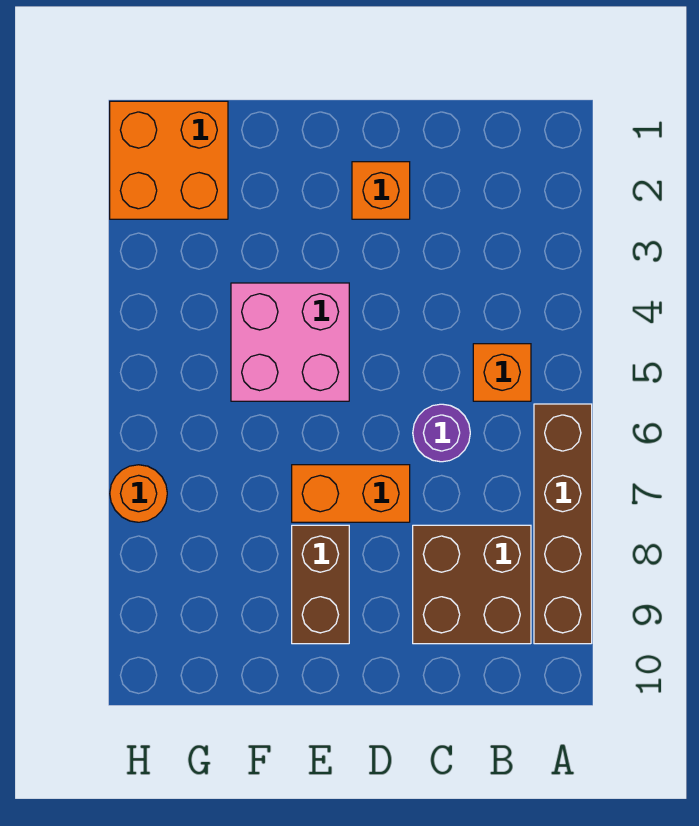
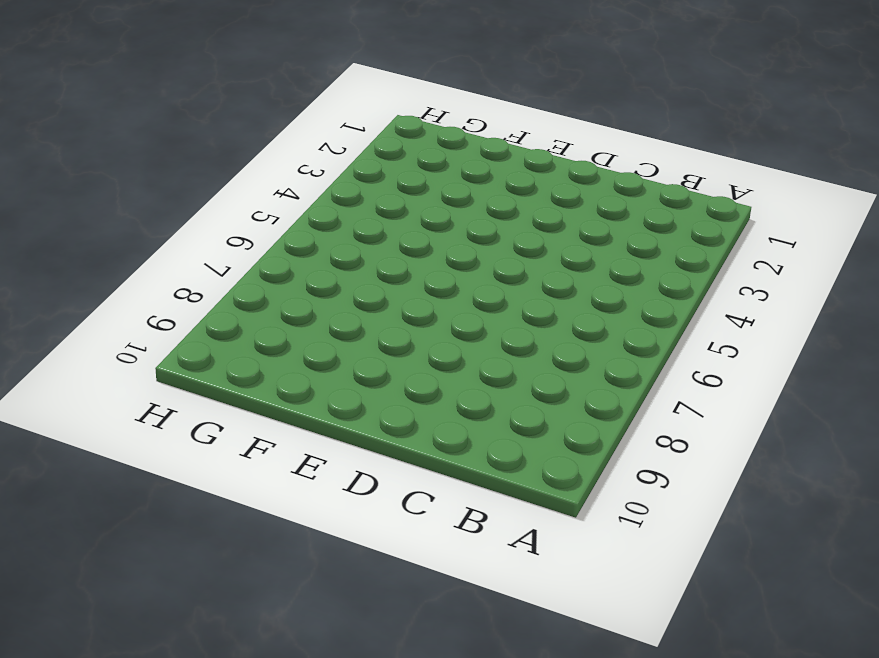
none -> brown 1x4 brick [534,404,592,644]
none -> orange 1x1 brick [473,344,531,401]

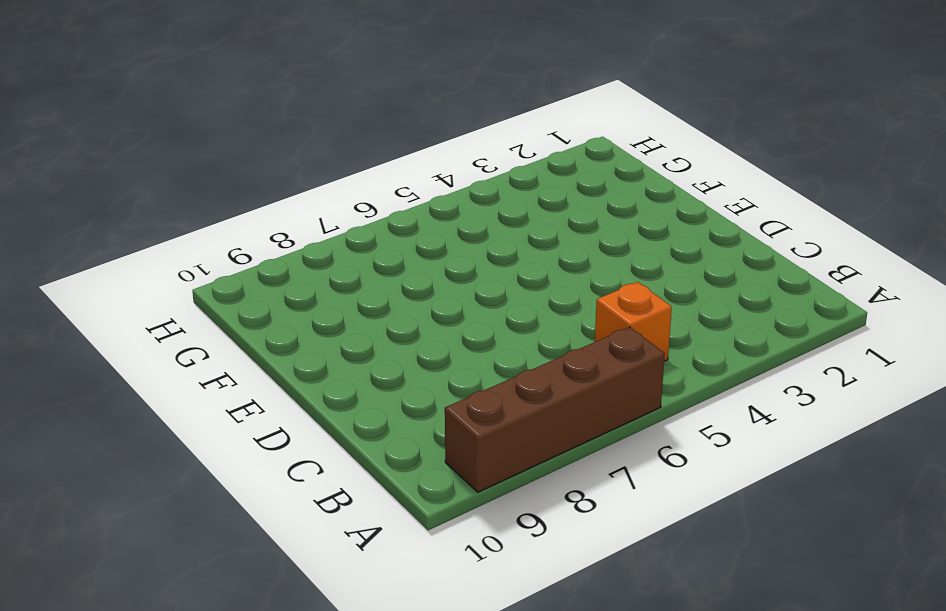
none -> brown 2x2 brick [413,525,531,644]
none -> purple 1x1 round brick [413,404,470,462]

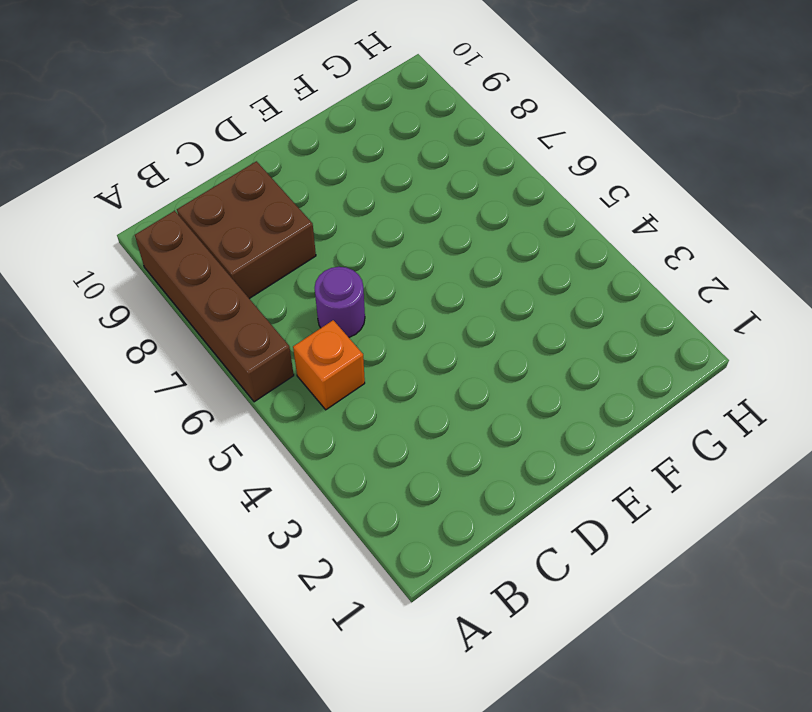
none -> orange 1x1 brick [352,162,410,219]
none -> orange 1x2 brick [292,465,410,522]

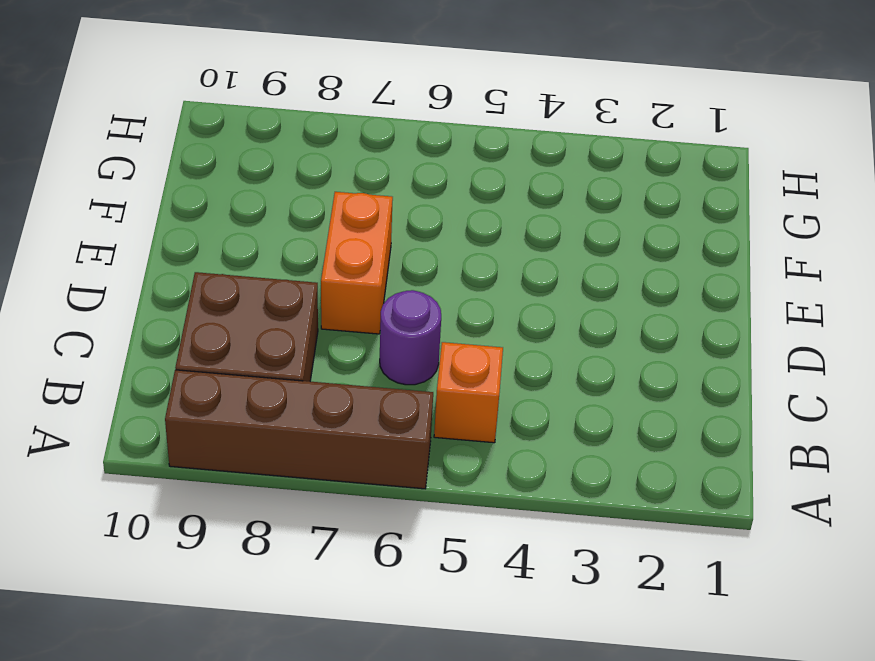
none -> orange 1x1 brick [352,162,410,219]
none -> pink 2x2 brick [231,283,349,401]

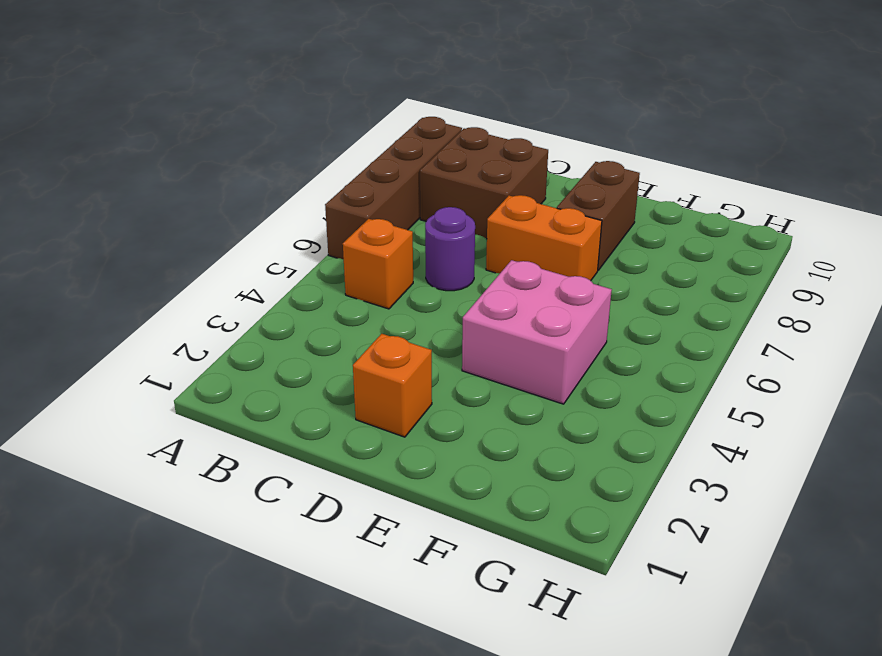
none -> orange 2x2 brick [110,101,228,219]
none -> orange 1x1 round brick [110,465,167,522]

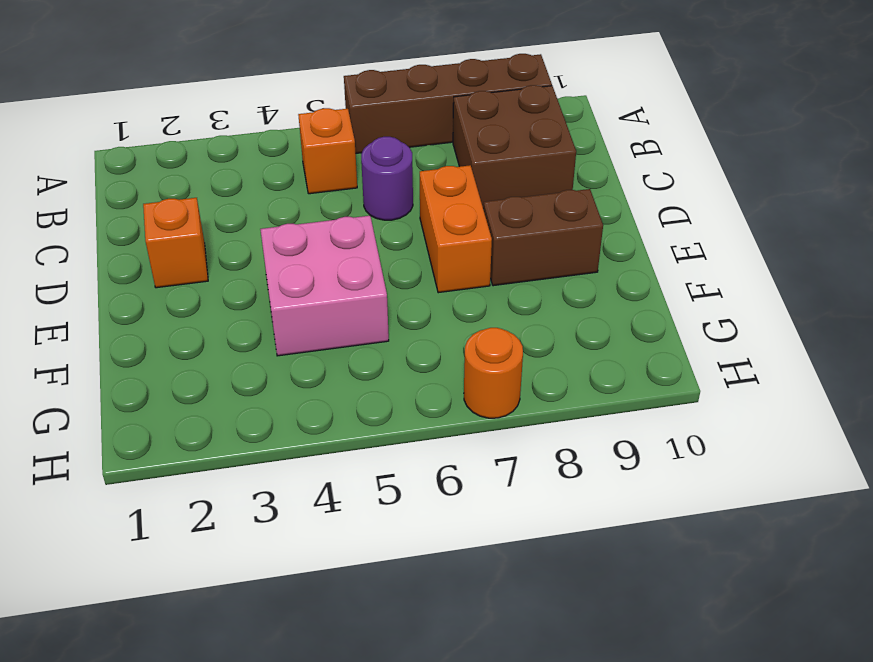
none -> orange 2x2 brick [110,101,228,219]

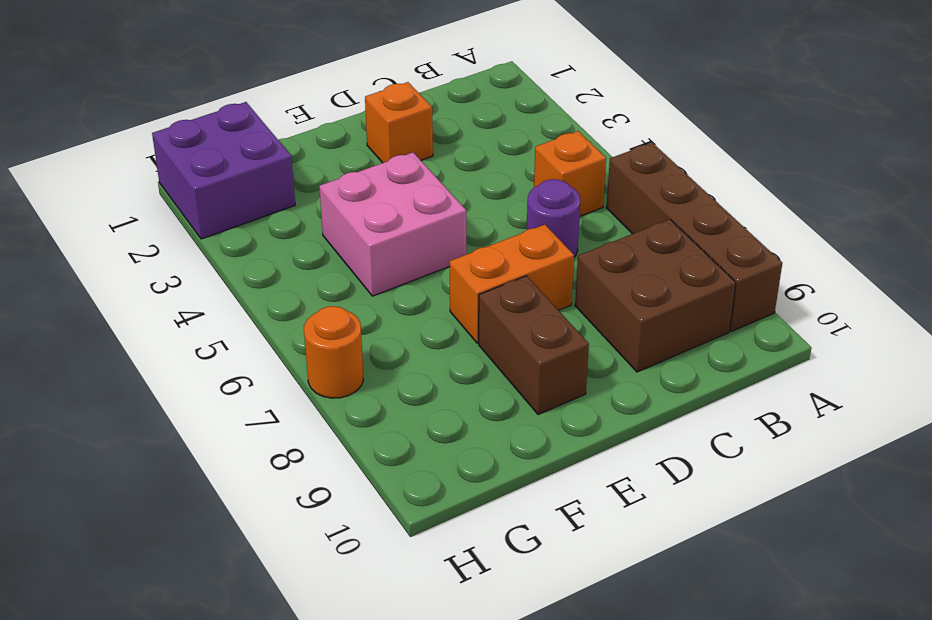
purple 2x2 brick [152,102,295,239] -> orange 2x2 brick [110,101,228,219]

